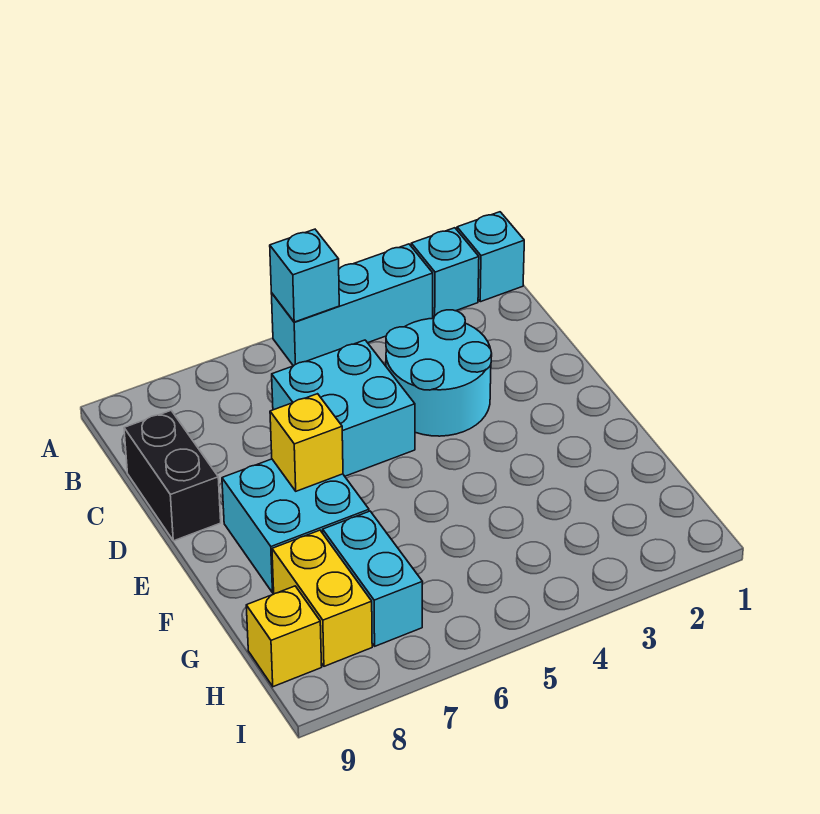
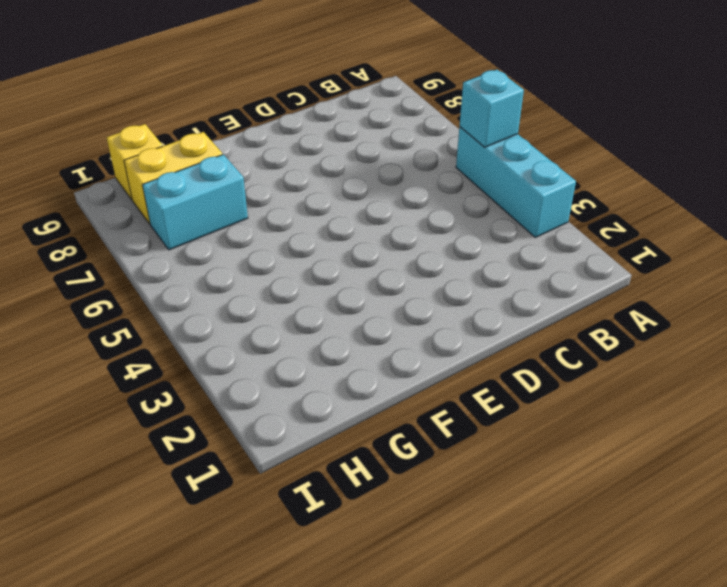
none -> cyan 1x1 brick [457,212,524,302]
none -> cyan 1x1 brick [411,228,479,317]
none -> cyan 2x2 round brick [386,310,492,436]

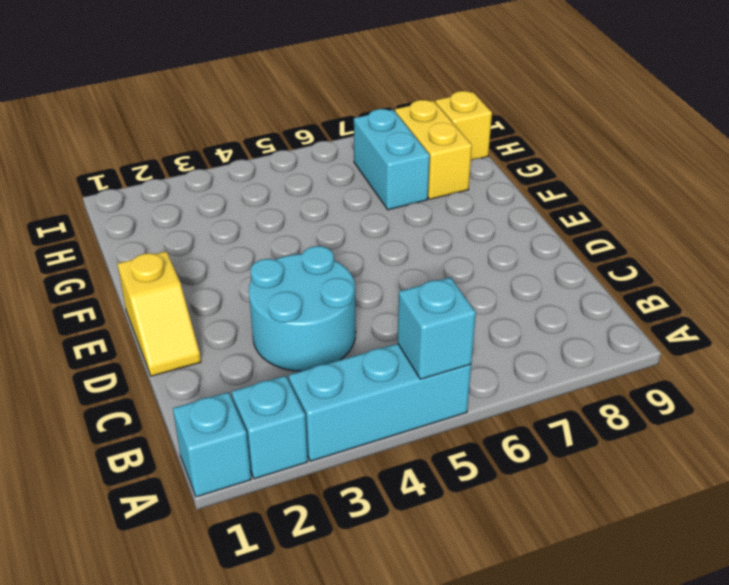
yellow 1x2 slope [118,251,201,376] -> none
none -> cyan 2x2 brick [272,340,415,476]
none -> black 1x2 brick [124,411,221,541]
none -> cyan 2x2 brick [222,459,369,593]

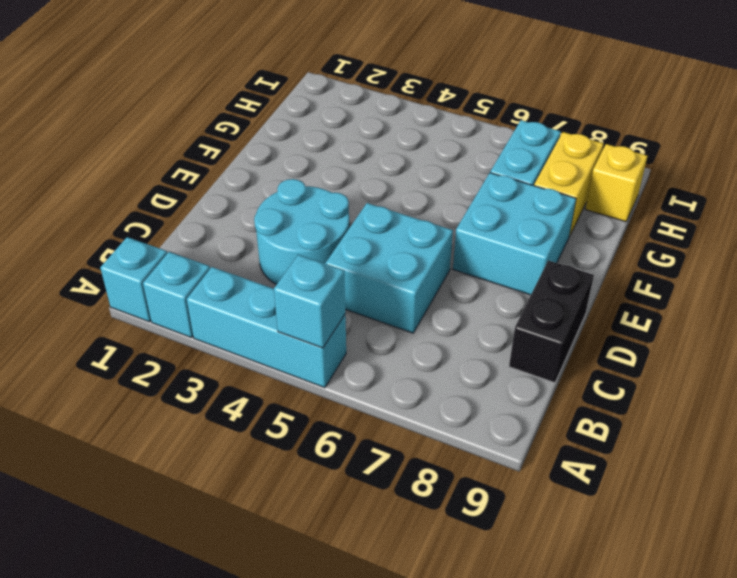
none -> yellow 1x1 brick [270,394,343,491]

